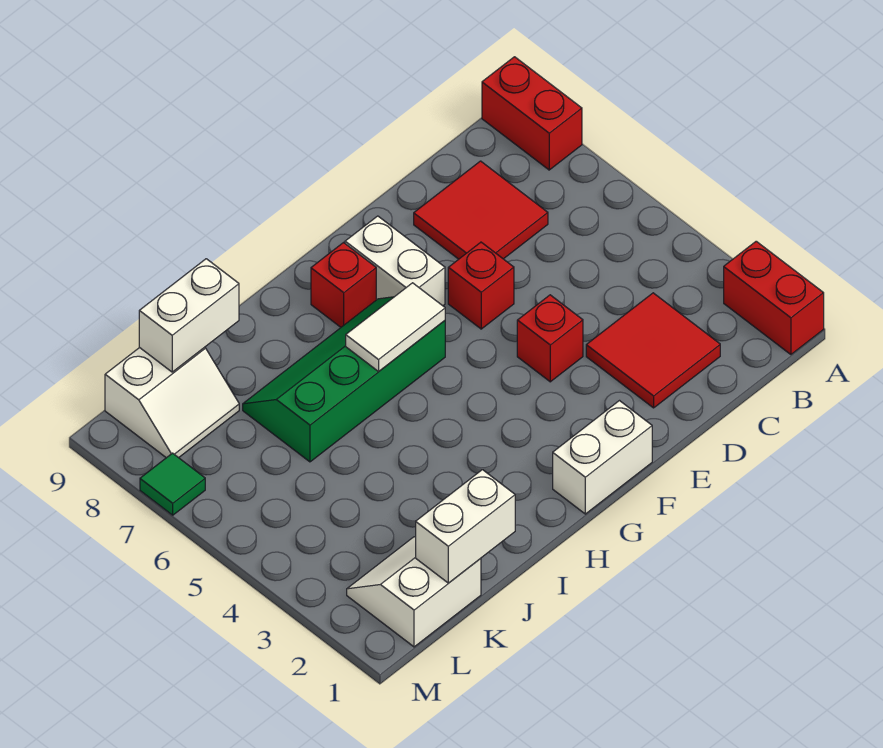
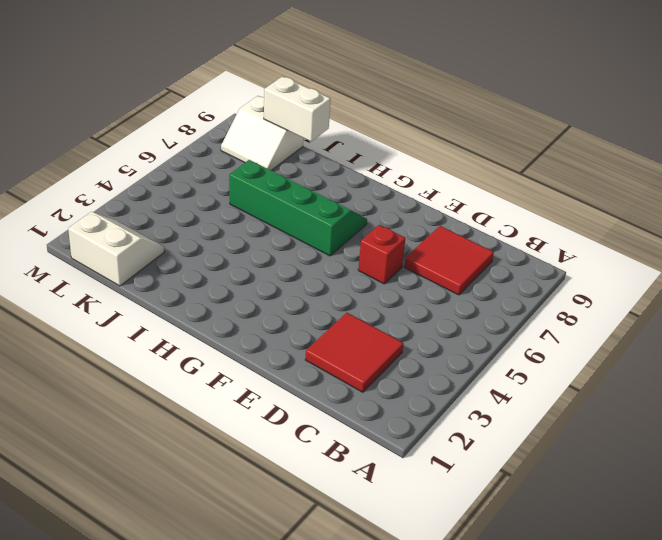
none -> red 1x2 brick [724,241,824,354]
none -> red 1x2 brick [482,57,582,170]
none -> red 1x1 brick [517,295,583,382]

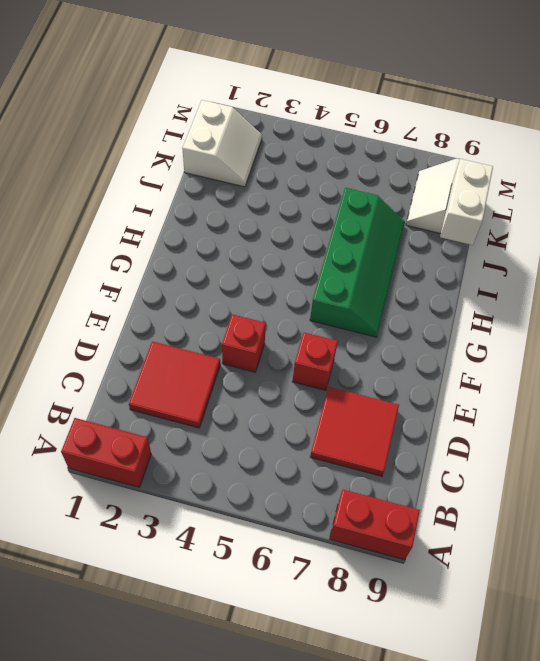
none -> white 1x2 brick [553,401,652,514]
none -> white 1x2 brick [345,216,445,306]
none -> red 1x1 brick [311,243,376,327]

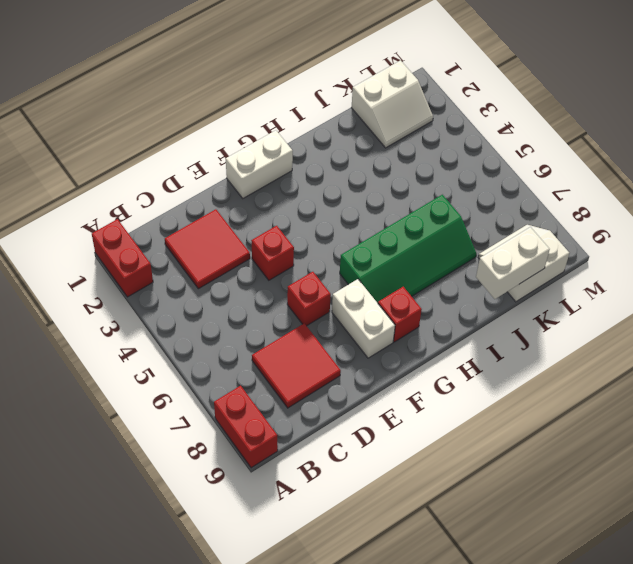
none -> green 1x1 tile [140,453,205,515]
none -> white 1x2 tile [346,283,445,371]
none -> white 1x2 brick [416,470,515,583]

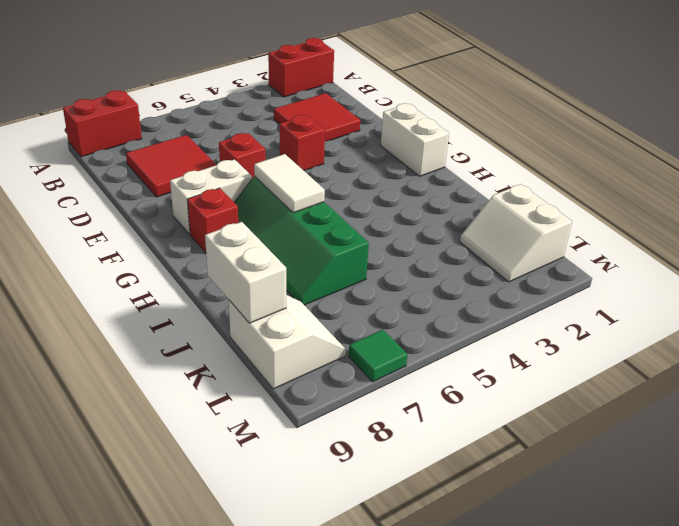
none -> white 1x2 brick [416,470,515,583]

